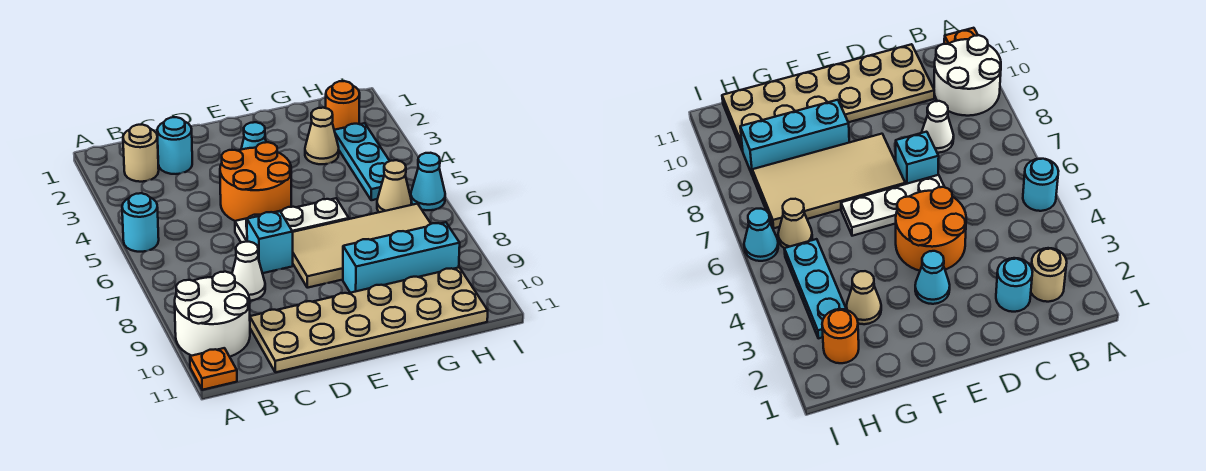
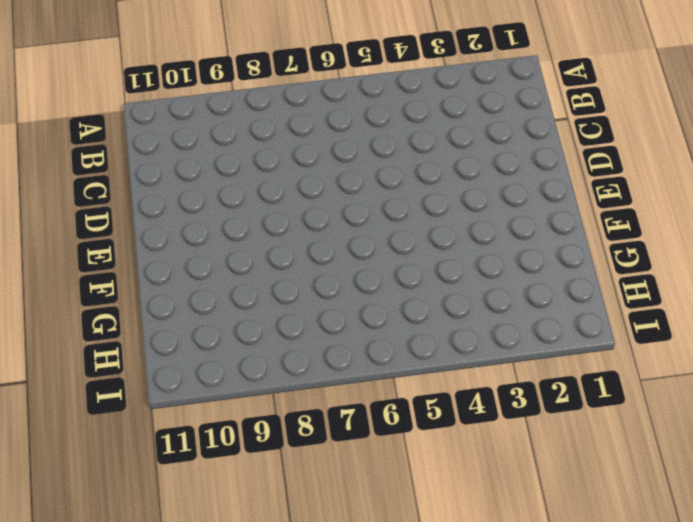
none -> cyan 1x1 round brick [122,193,159,252]
none -> white 2x2 round brick [175,272,250,357]
none -> orange 1x1 plate [190,348,237,390]

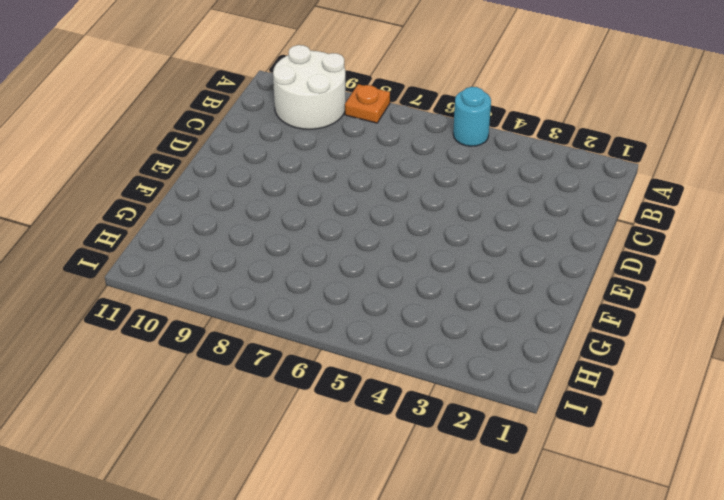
orange 1x1 plate [345,84,390,123] -> orange 1x1 plate moved to [190,348,237,390]
none -> tan 1x1 round brick [123,125,159,182]
none -> cyan 1x1 round brick [157,117,192,174]
none -> white 1x1 cone [232,242,265,301]

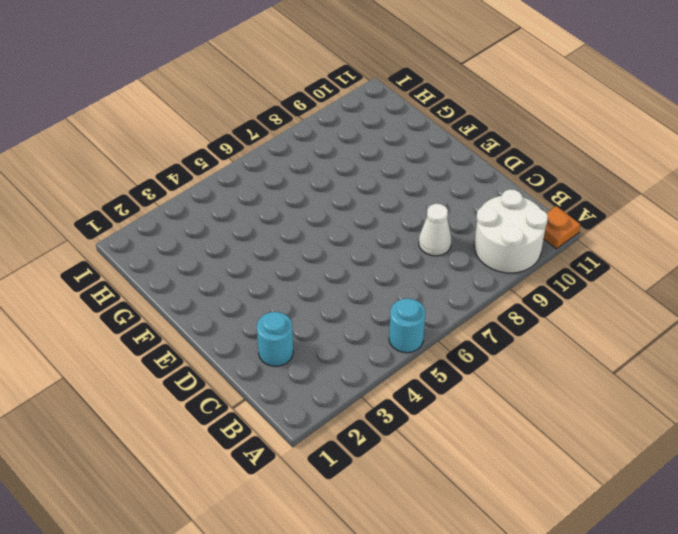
none -> tan 1x1 round brick [123,125,159,182]
none -> tan 2x6 plate [250,268,488,372]
none -> orange 2x2 round brick [220,142,291,221]

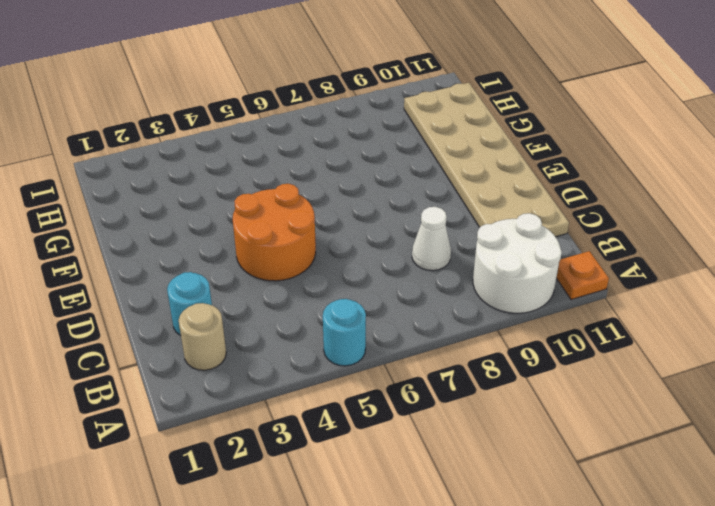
none -> white 1x3 plate [235,198,349,243]
none -> cyan 1x1 brick [247,211,293,273]
none -> cyan 1x1 cone [241,122,266,150]

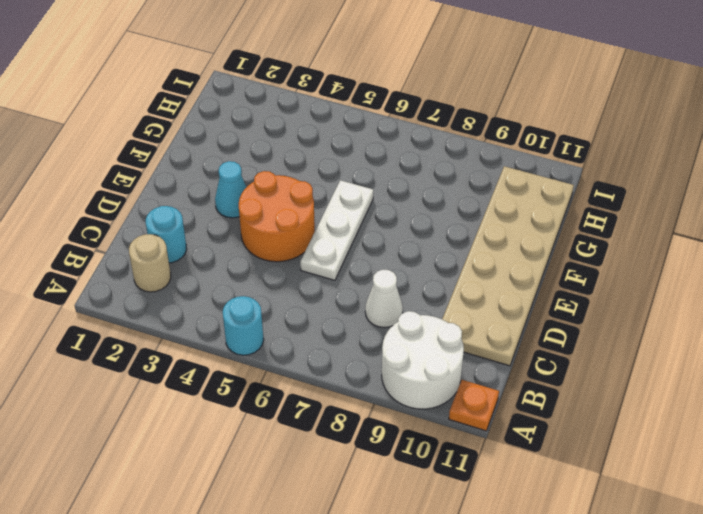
none -> cyan 1x1 brick [247,211,293,273]
none -> tan 2x4 tile [293,204,431,288]
none -> cyan 1x3 brick [343,222,460,293]

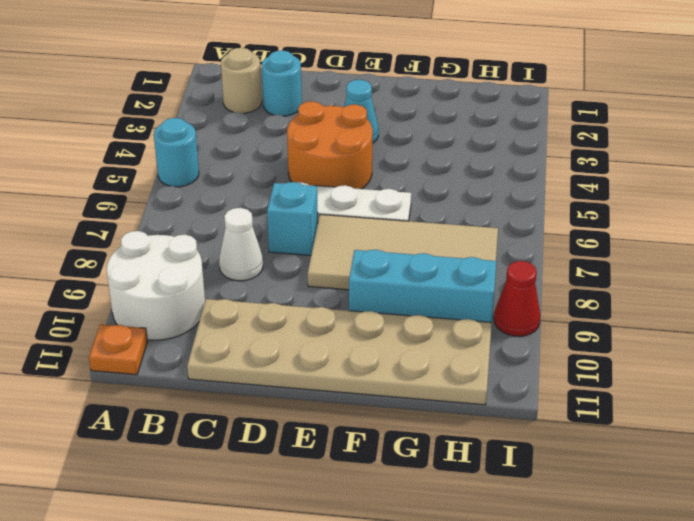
red 1x1 cone [494,261,541,336] -> none
none -> tan 1x1 cone [305,108,339,164]
none -> orange 1x1 round brick [326,81,360,130]
none -> cyan 1x3 plate [334,123,389,200]

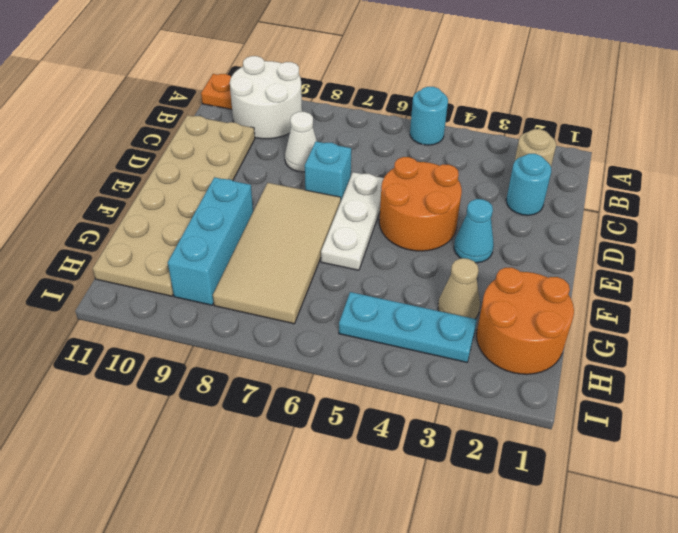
orange 2x2 round brick [477,268,574,374] -> orange 1x1 round brick [326,81,360,130]
none -> tan 1x1 cone [377,160,412,212]
none -> cyan 1x1 cone [411,153,445,210]

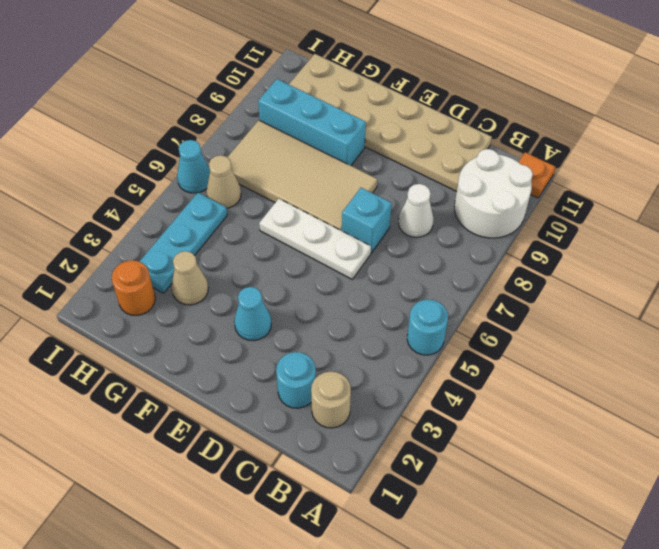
none -> orange 2x2 round brick [220,142,291,221]

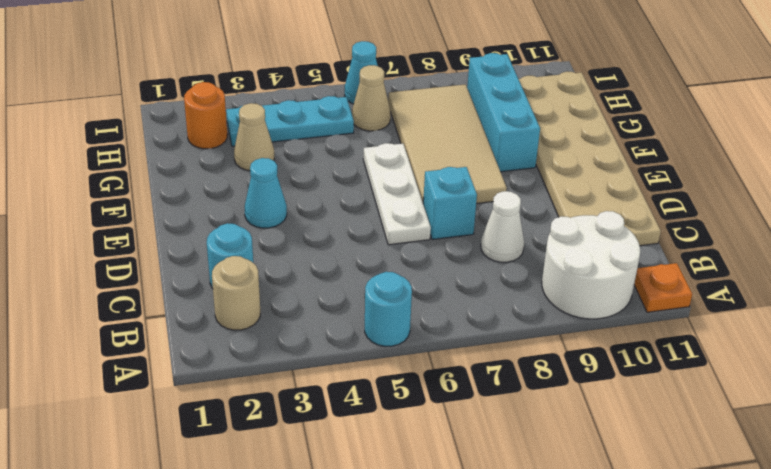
none -> orange 2x2 round brick [220,142,291,221]

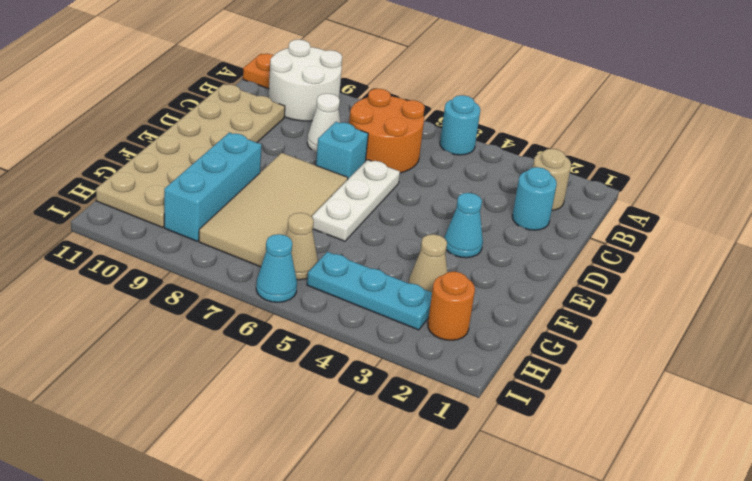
orange 2x2 round brick [349,89,425,173] -> orange 2x2 round brick moved to [220,142,291,221]

